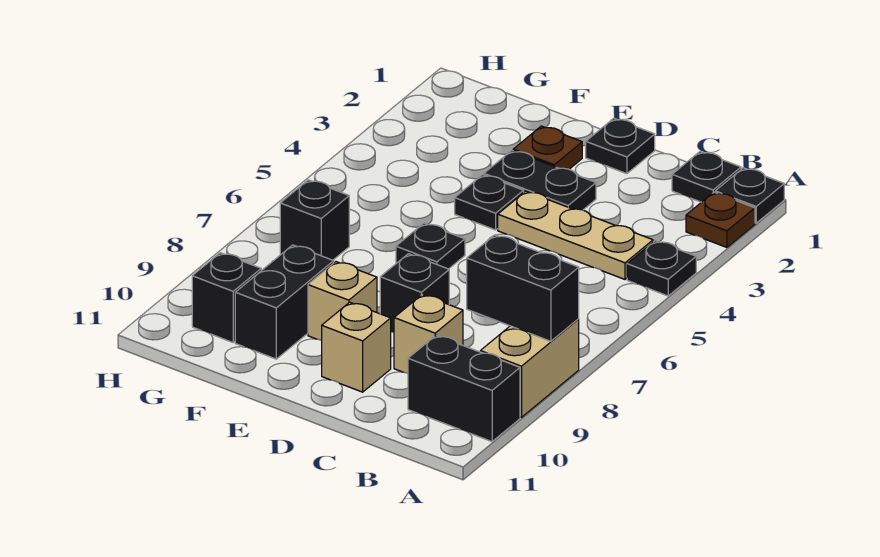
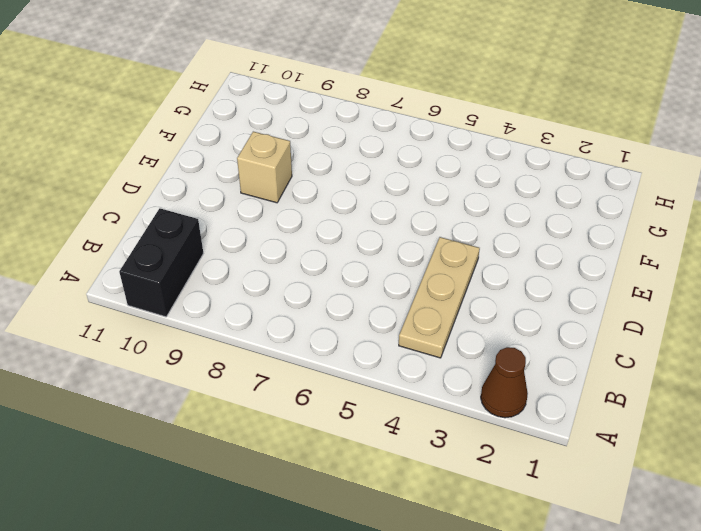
brown 1x1 cone [481,347,528,418] -> brown 1x1 plate [686,192,755,247]
none -> black 1x1 plate [715,168,784,223]
none -> black 1x1 plate [627,241,696,296]
none -> tan 1x2 brick [480,319,579,417]

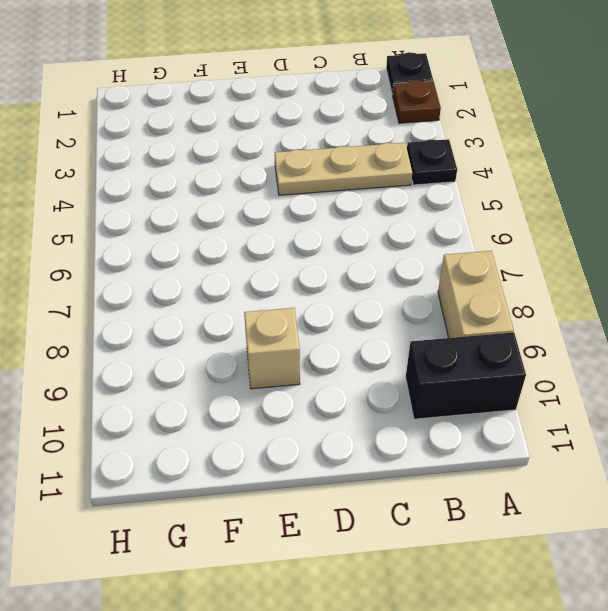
none -> black 1x1 plate [672,151,741,202]
none -> tan 1x1 brick [394,295,463,373]
none -> black 1x1 plate [586,118,655,174]

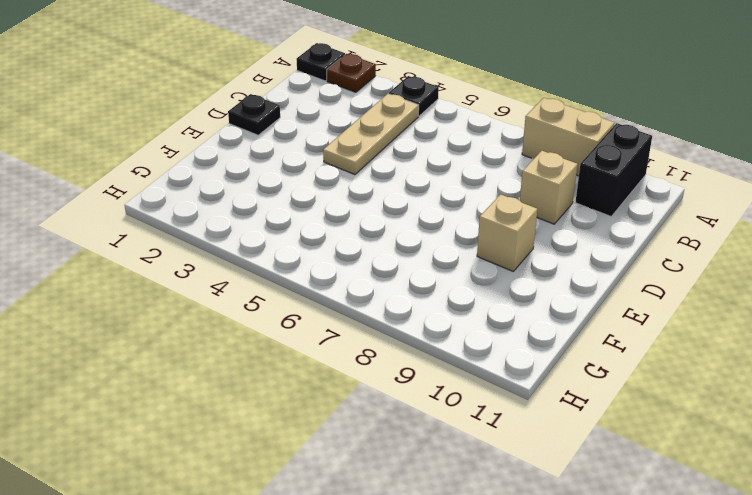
none -> black 1x1 plate [672,151,741,202]
none -> black 1x2 plate [484,151,596,210]
none -> black 1x1 brick [380,254,449,333]

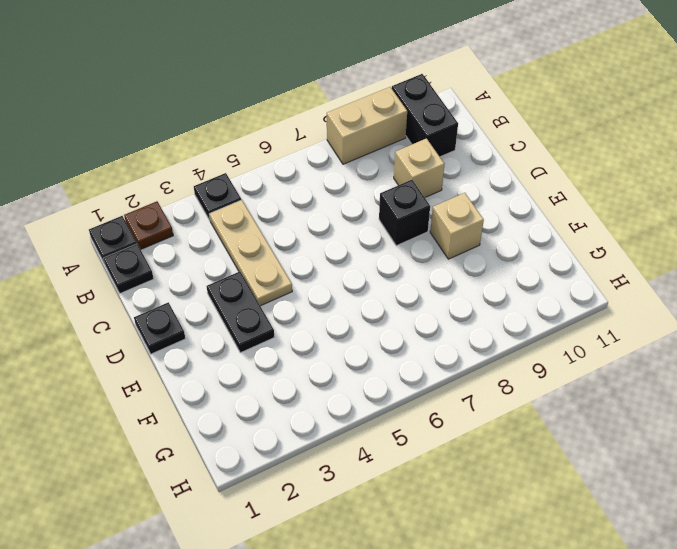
none -> tan 1x1 brick [322,302,391,392]
none -> brown 1x1 plate [513,126,582,169]
none -> black 1x1 plate [455,175,524,230]

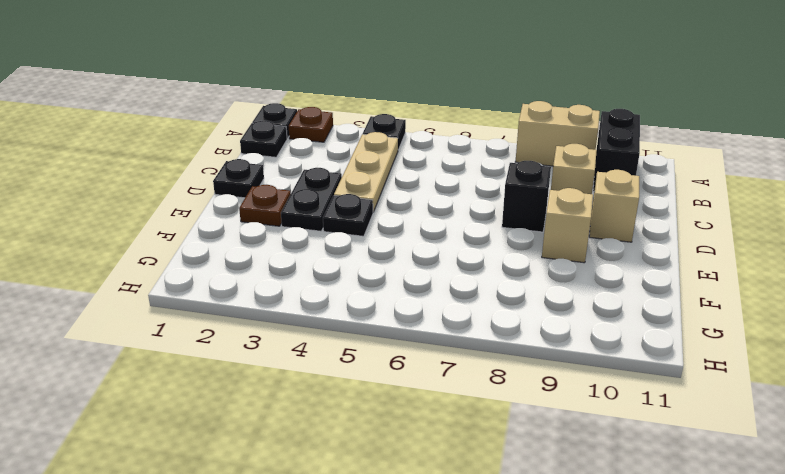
none -> black 1x1 plate [396,223,465,269]
none -> black 1x2 brick [235,245,334,359]
none -> black 1x1 brick [280,180,349,260]

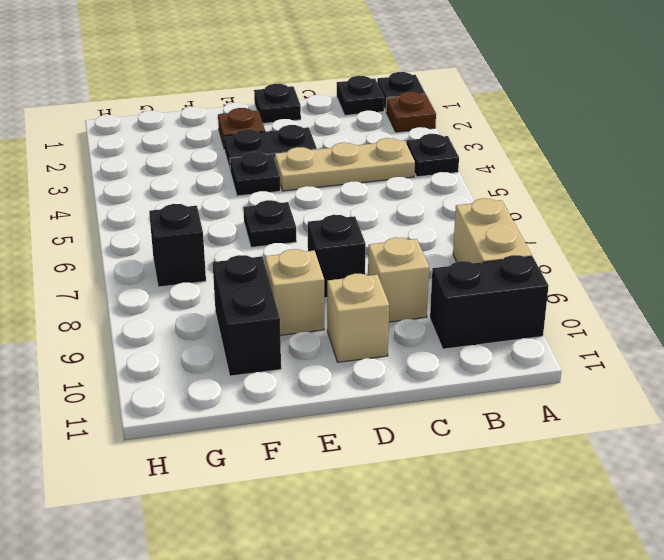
none -> black 1x1 brick [192,253,261,342]
none -> black 1x2 brick [467,235,579,341]

